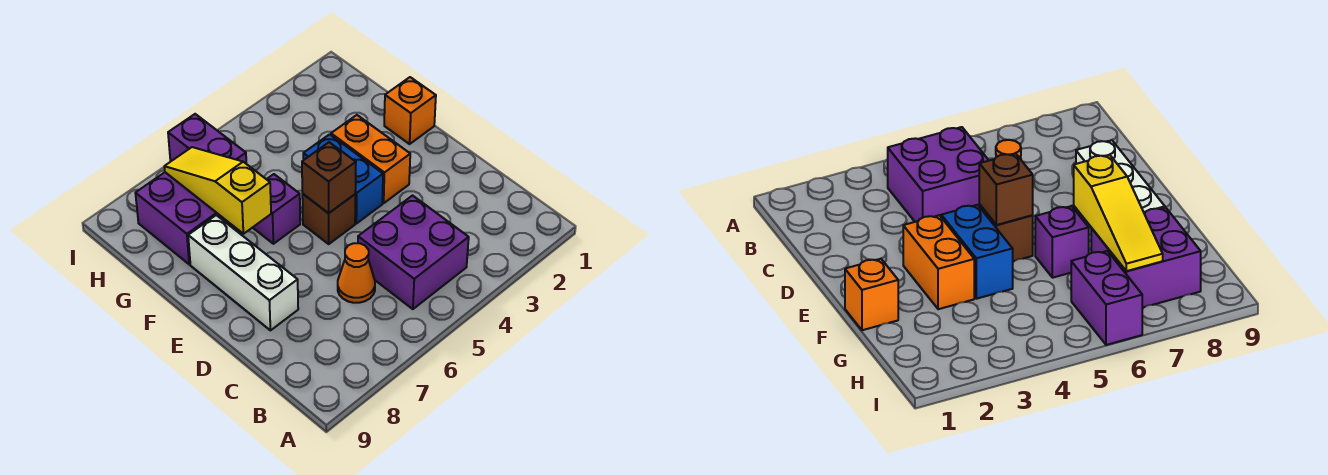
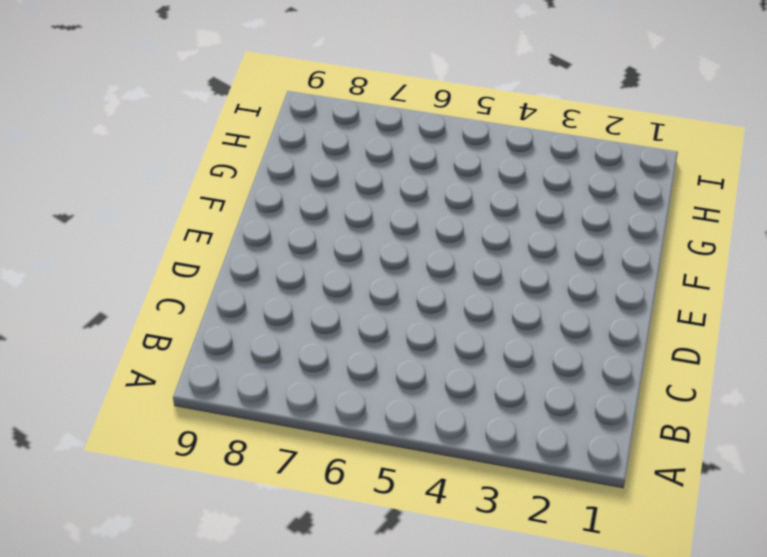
none -> purple 2x2 brick [358,196,469,309]
none -> orange 1x1 cone [338,243,375,303]
none -> white 1x3 brick [188,215,298,330]

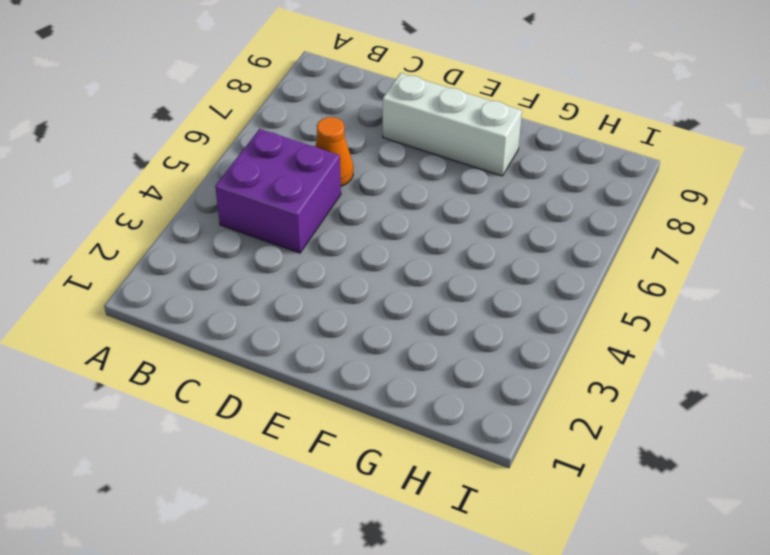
none -> orange 1x2 brick [331,115,410,203]
none -> blue 1x2 brick [303,134,383,224]
none -> brown 1x1 brick [302,194,355,244]

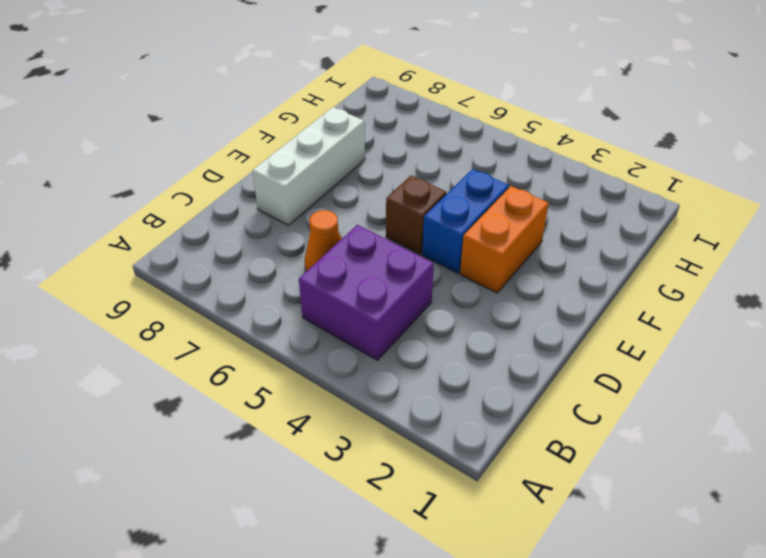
none -> orange 1x1 brick [384,77,436,144]
none -> purple 1x1 brick [253,174,300,244]
none -> purple 2x2 brick [135,172,238,264]

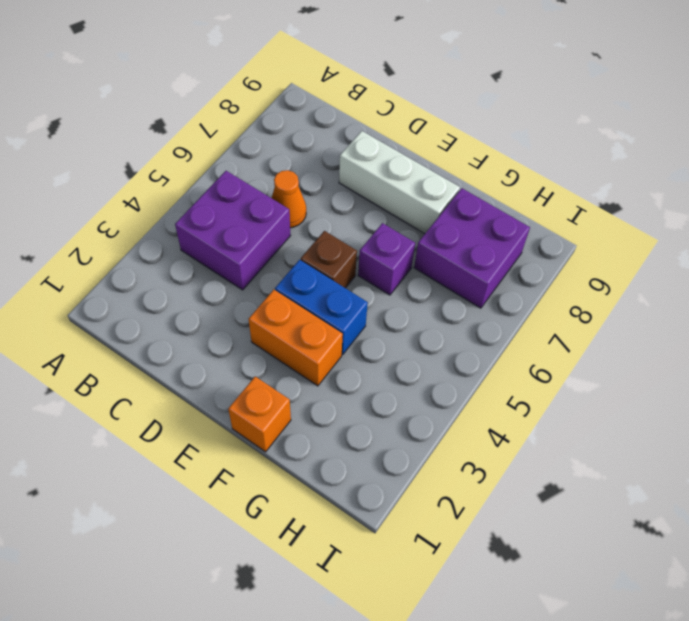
none -> purple 1x2 brick [168,114,246,163]
none -> brown 1x1 brick [302,142,356,213]
none -> yellow 1x3 slope [164,147,271,234]

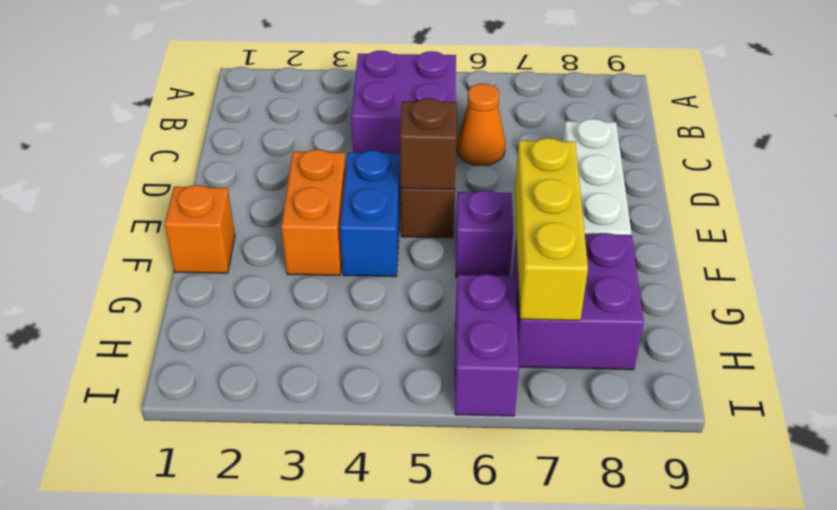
yellow 1x3 brick [515,138,588,320] -> yellow 1x3 slope [164,147,271,234]

